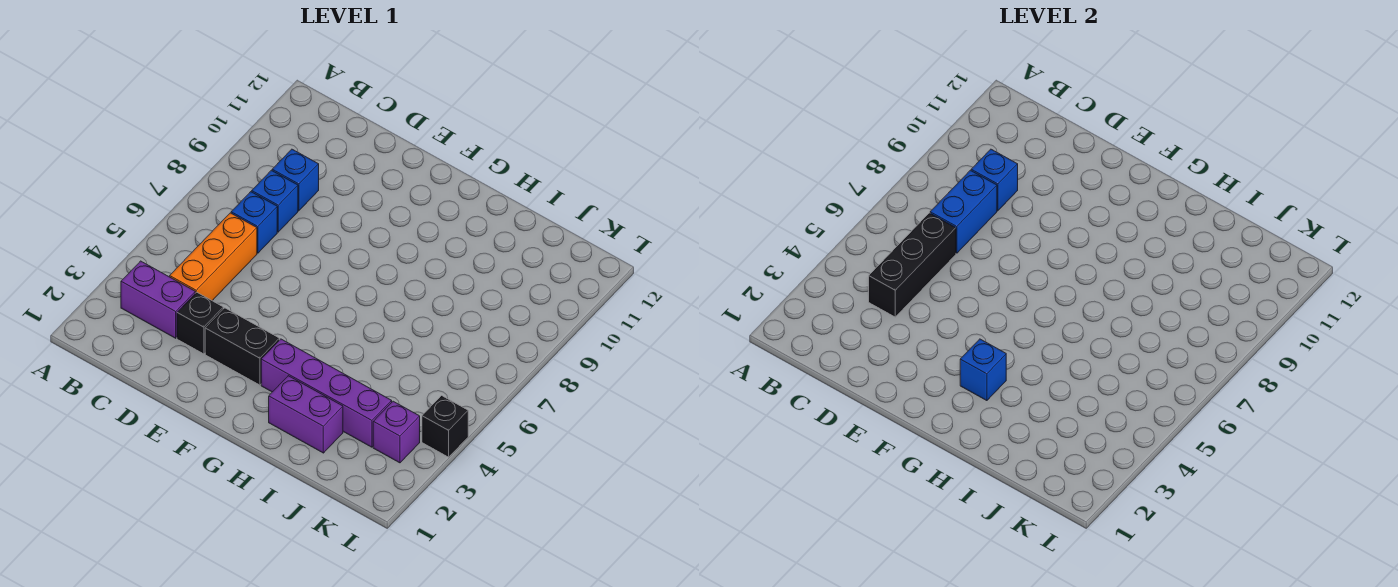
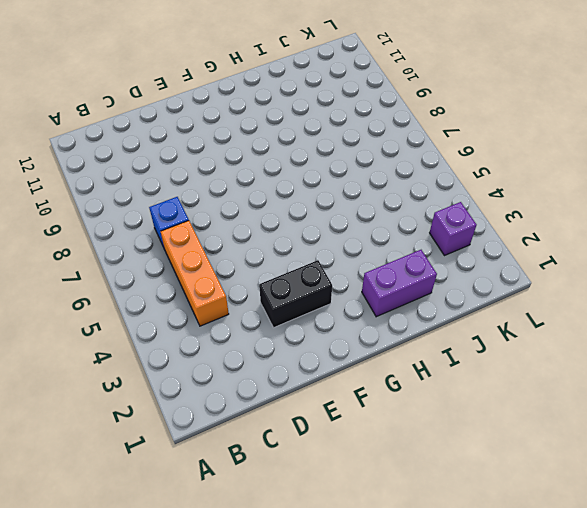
none -> purple 1x2 brick [121,261,195,338]
none -> blue 1x1 brick [252,170,298,232]
none -> blue 1x1 brick [272,149,319,211]

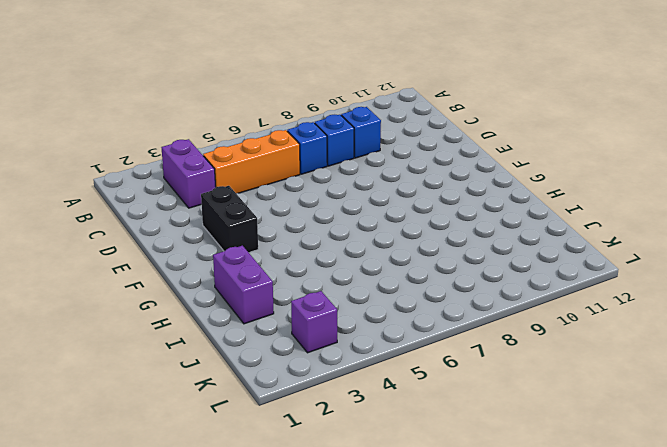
none -> black 1x1 brick [177,292,223,354]
none -> purple 1x4 brick [261,339,392,447]
none -> black 1x1 brick [422,396,468,457]

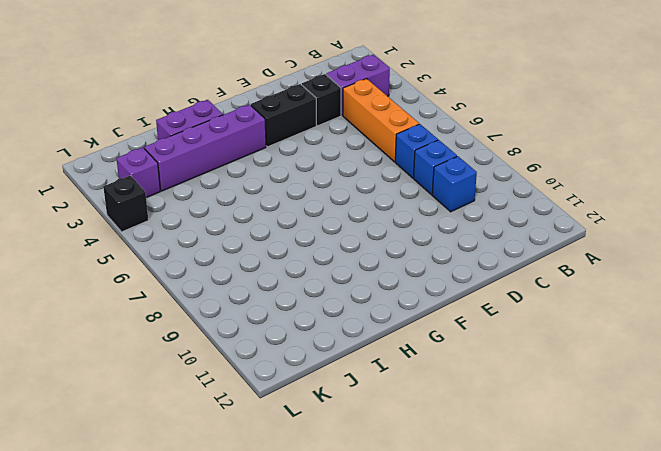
none -> black 1x3 brick [869,213,956,317]
none -> blue 1x2 brick [930,170,997,253]
none -> blue 1x1 brick [971,149,1018,211]

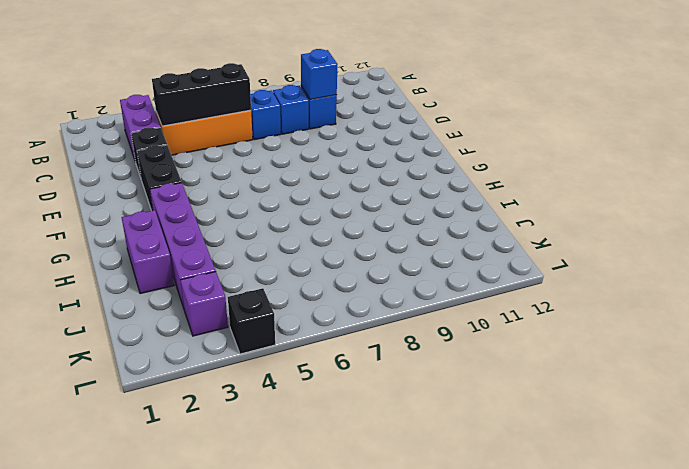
none -> blue 1x2 brick [930,170,997,253]
none -> blue 1x1 brick [960,339,1006,401]

